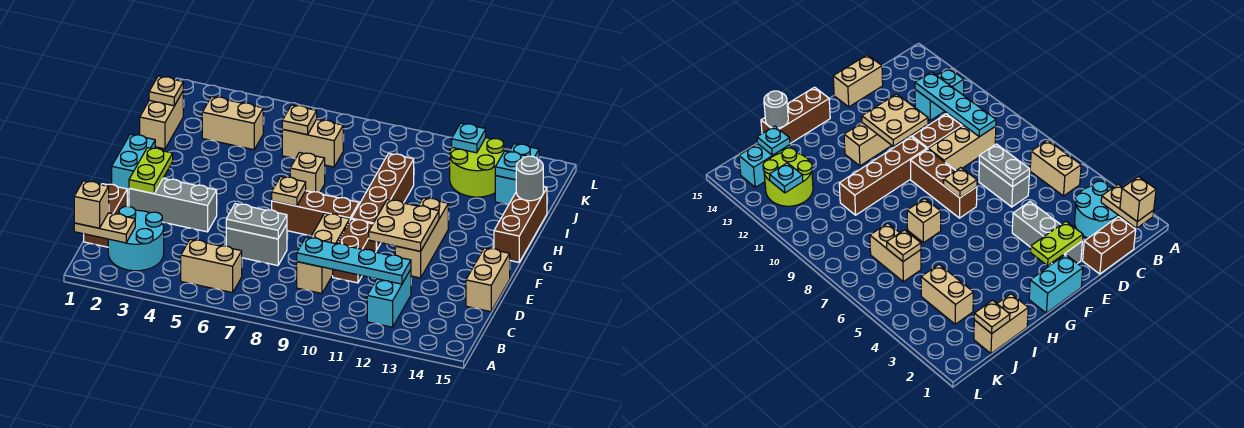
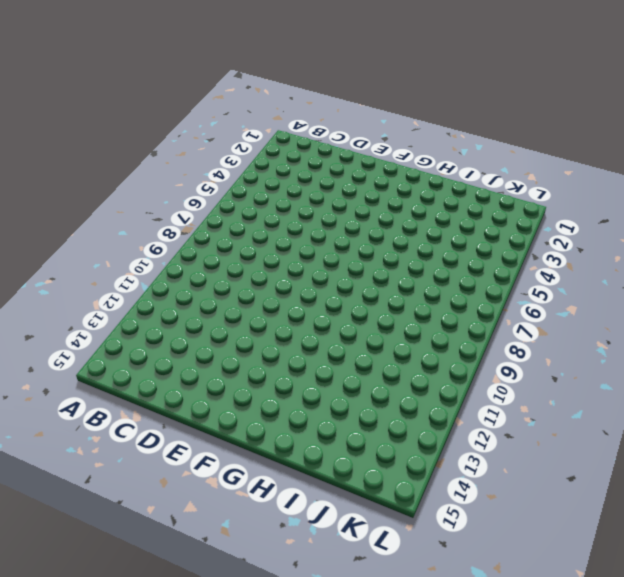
none -> cyan 2x2 round brick [108,206,164,271]
none -> tan 1x2 brick [181,240,242,293]
none -> cyan 1x2 brick [367,269,411,327]
none -> brown 1x2 brick [84,184,127,247]

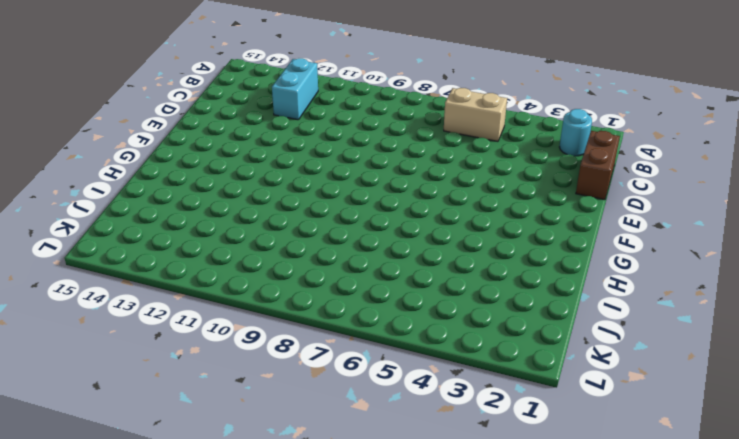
cyan 1x1 round brick [559,109,592,156] -> cyan 2x2 round brick [108,206,164,271]
none -> tan 1x3 brick [297,213,350,293]
none -> grey 1x2 brick [226,224,287,266]
none -> brown 1x2 brick [333,219,376,283]
none -> tan 1x2 brick [466,248,510,312]

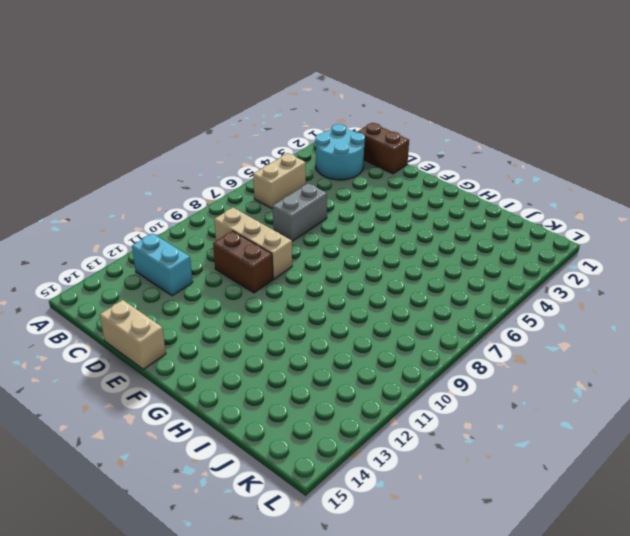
none -> grey 1x3 brick [129,178,217,232]
none -> tan 1x3 brick [395,198,448,278]
none -> cyan 1x2 brick [112,134,155,196]
none -> brown 1x3 brick [272,191,359,236]

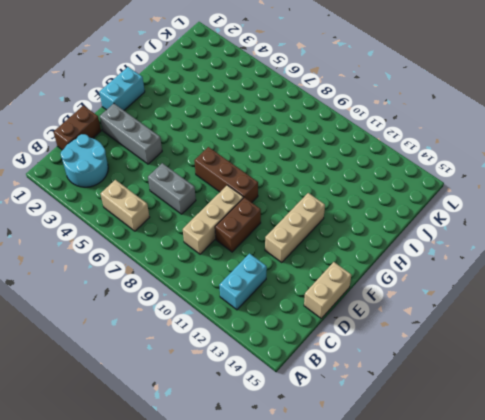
none -> brown 1x4 brick [351,153,414,250]
none -> brown 1x3 brick [494,187,547,262]
none -> tan 1x1 brick [290,153,325,193]
none -> tan 1x2 brick [140,92,183,149]

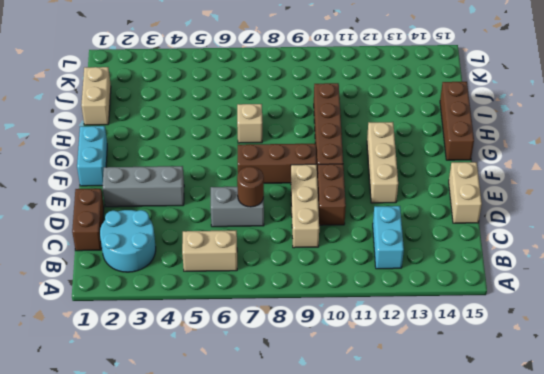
brown 1x1 round brick [237,166,264,207] -> grey 1x2 plate [226,204,287,239]
none -> tan 1x2 brick [202,97,263,150]
none -> tan 1x2 brick [282,119,343,167]
none -> lime 2x2 round brick [450,138,504,197]
none -> cyan 1x2 brick [495,144,539,205]

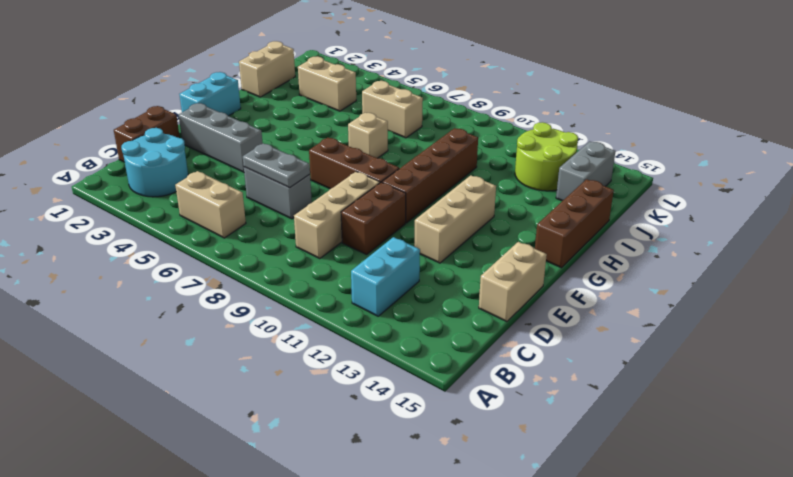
grey 1x2 brick [556,141,615,201] -> cyan 1x2 brick [495,144,539,205]
none -> tan 1x2 plate [74,213,135,243]
none -> cyan 1x4 plate [297,237,411,284]
none -> lime 1x2 plate [129,148,173,194]
none -> tan 2x2 plate [369,200,439,251]

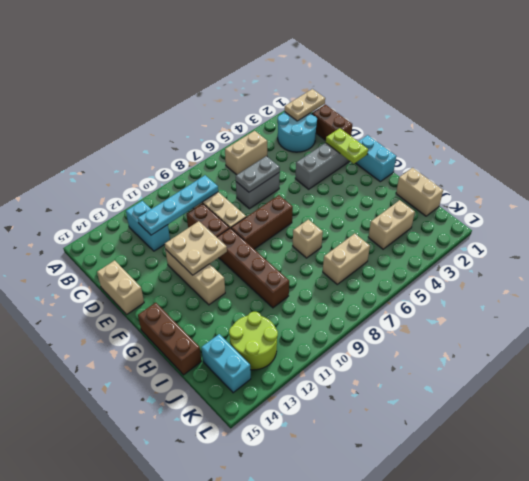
none -> tan 1x1 plate [272,177,306,206]
none -> grey 1x1 round brick [516,156,543,201]
none -> tan 1x1 plate [149,76,183,106]
none -> tan 1x1 plate [282,105,317,135]

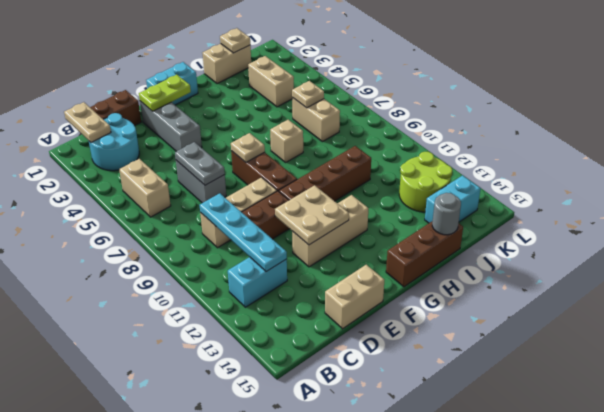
none -> cyan 1x1 plate [495,151,527,180]
none -> cyan 1x1 plate [452,123,486,153]
none -> tan 1x1 brick [74,181,109,228]

